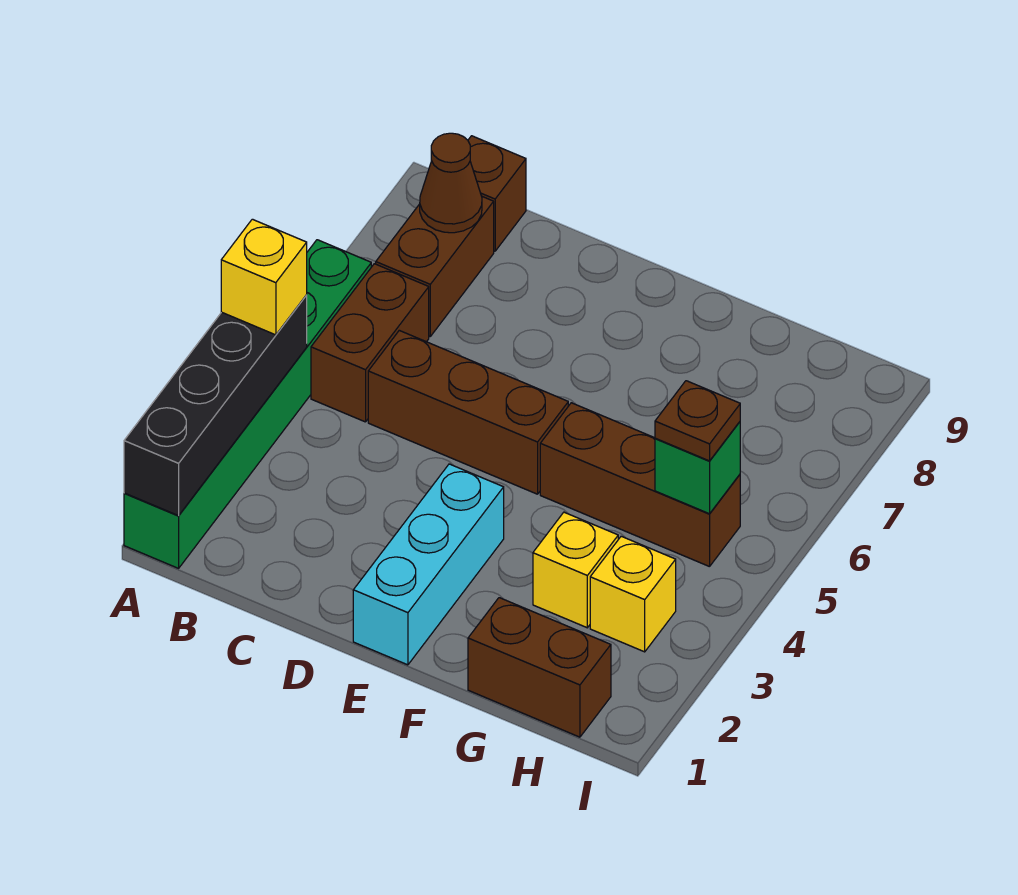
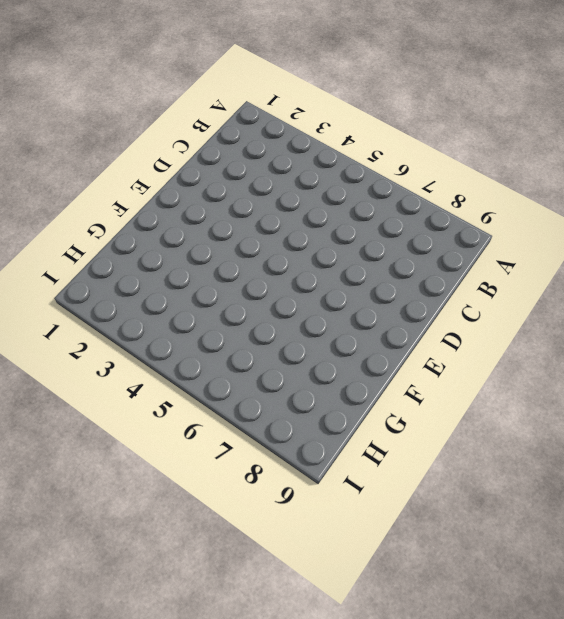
none -> green 1x6 brick [124,240,371,568]
none -> brown 1x2 brick [311,264,429,422]
none -> brown 1x2 brick [376,197,494,336]

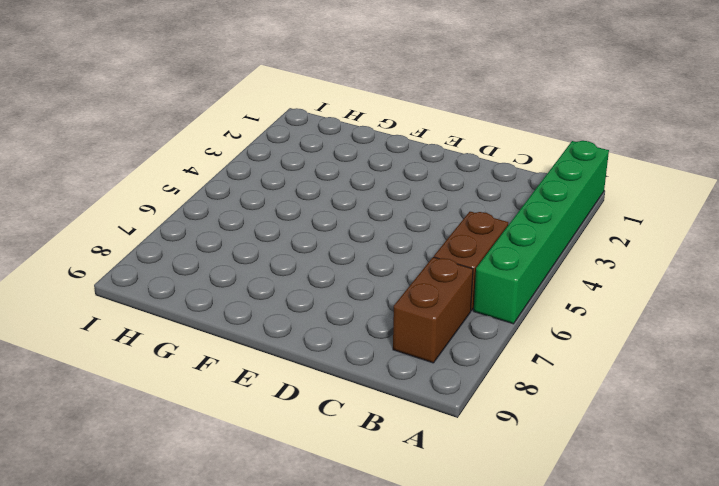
none -> brown 1x1 brick [468,136,526,251]
none -> brown 1x3 brick [368,330,568,494]
none -> cyan 1x3 brick [353,464,504,665]

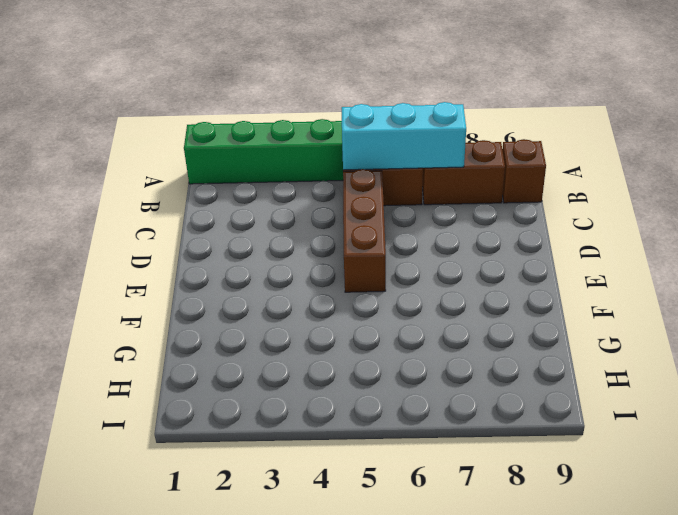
cyan 1x3 brick [342,102,466,170] -> cyan 1x3 brick moved to [353,464,504,665]
none -> brown 1x3 brick [540,403,740,567]
none -> brown 1x2 brick [468,598,611,737]
none -> yellow 1x1 brick [533,512,618,628]

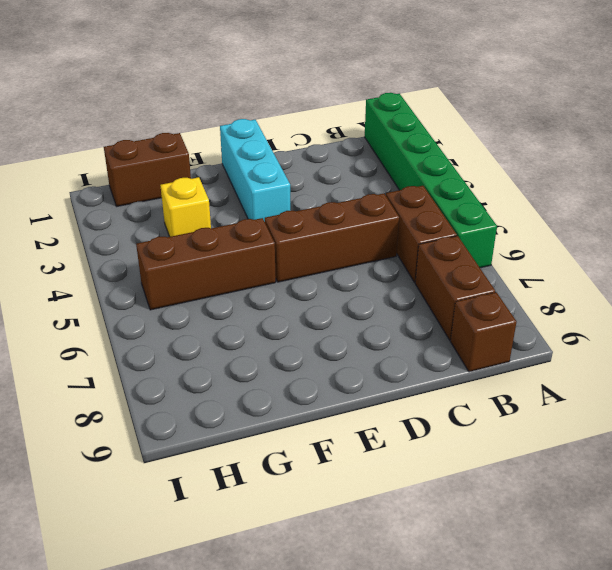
none -> yellow 1x1 brick [590,536,676,652]
none -> black 1x4 brick [124,295,307,516]
none -> brown 1x1 cone [420,133,482,233]

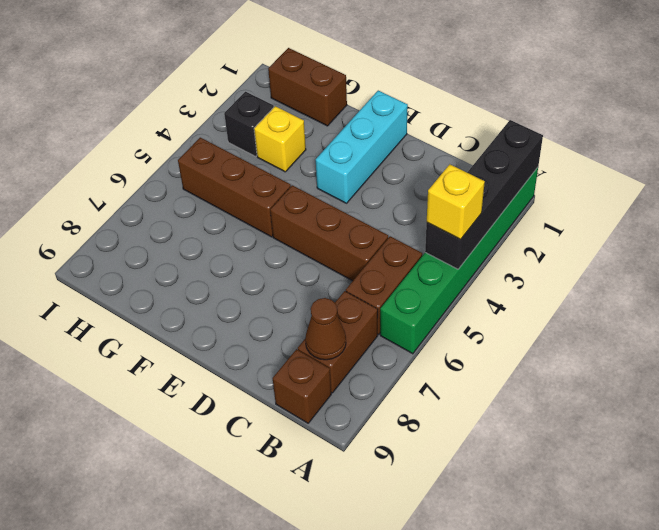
black 1x1 brick [224,92,274,157] -> yellow 1x1 brick [590,536,676,652]
none -> green 1x1 brick [655,422,740,514]
none -> brown 1x1 plate [655,381,740,461]

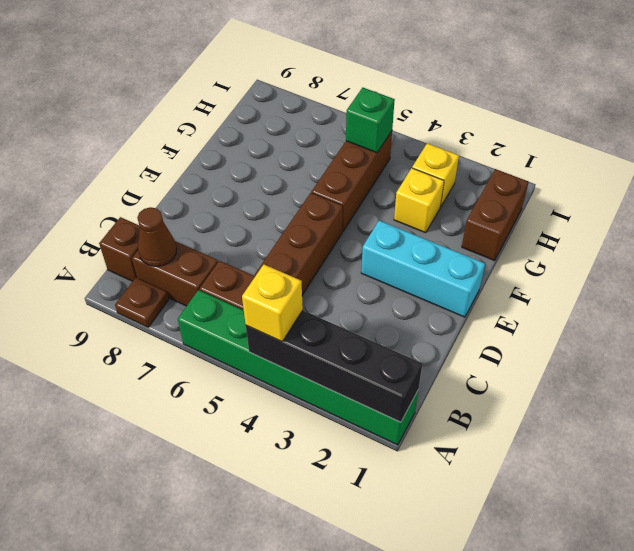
brown 1x1 plate [115,278,169,327] -> brown 1x1 plate moved to [655,381,740,461]

